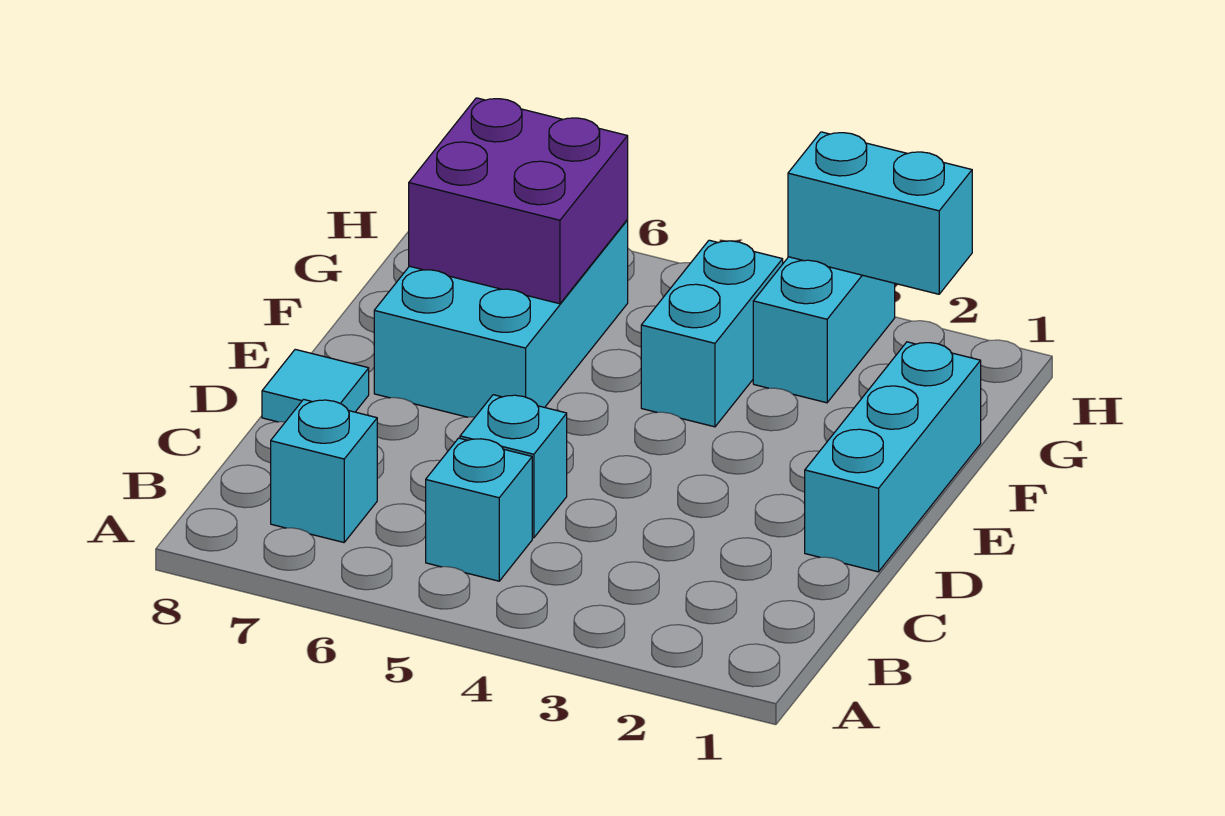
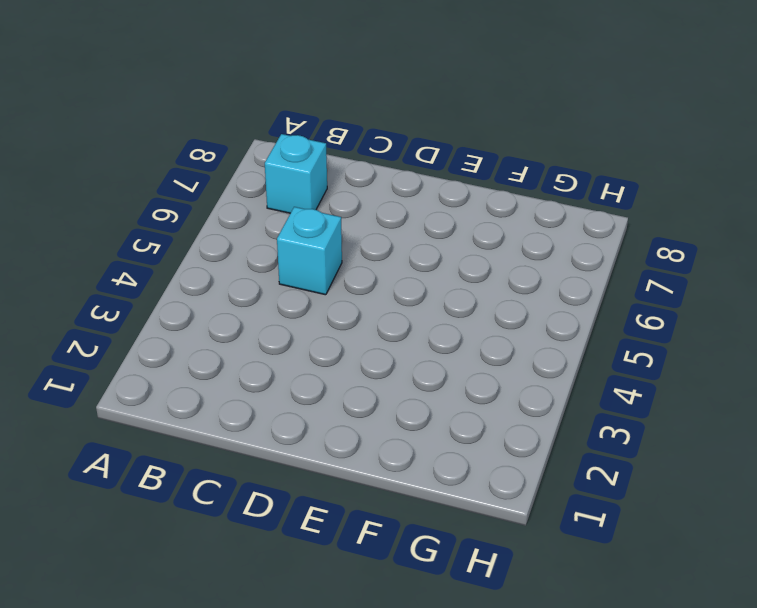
none -> cyan 1x1 brick [426,438,532,581]
none -> cyan 1x3 brick [805,342,981,572]

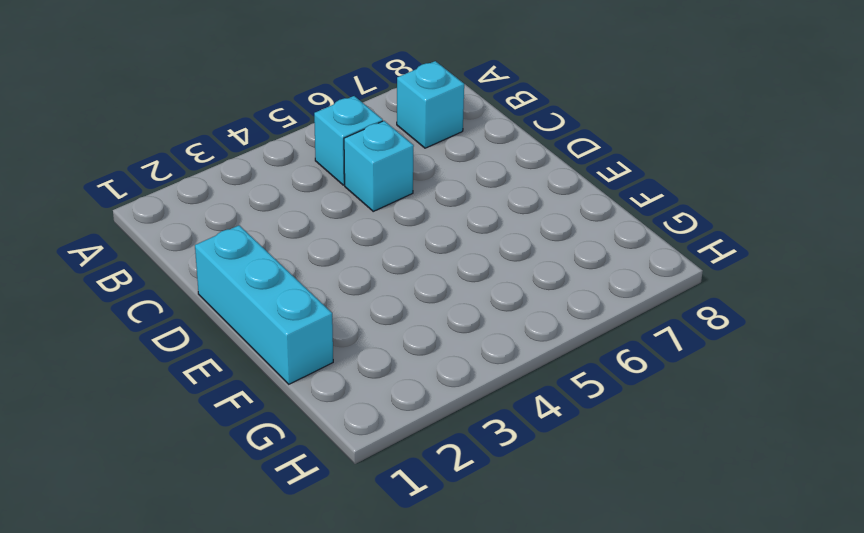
none -> cyan 1x1 tile [262,349,369,422]
none -> cyan 2x3 brick [374,220,628,417]

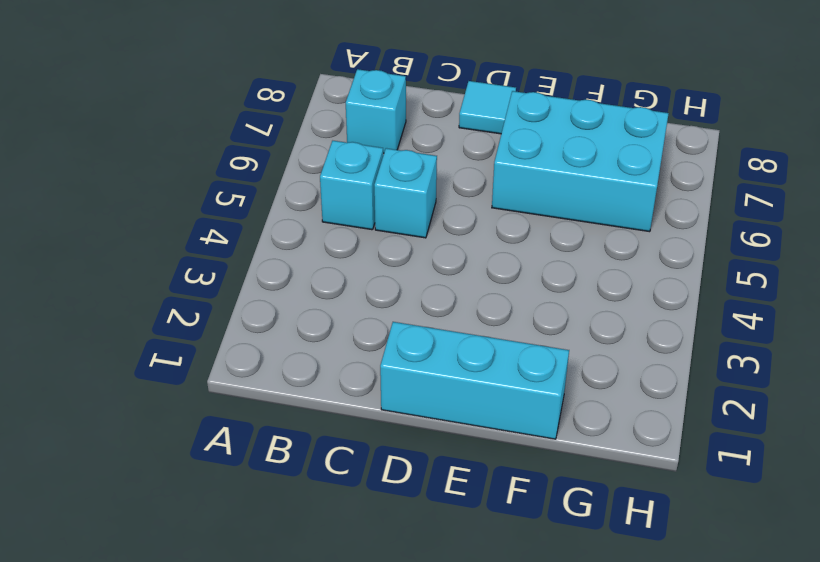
none -> cyan 1x2 brick [641,240,783,427]
none -> cyan 1x2 brick [753,257,895,403]

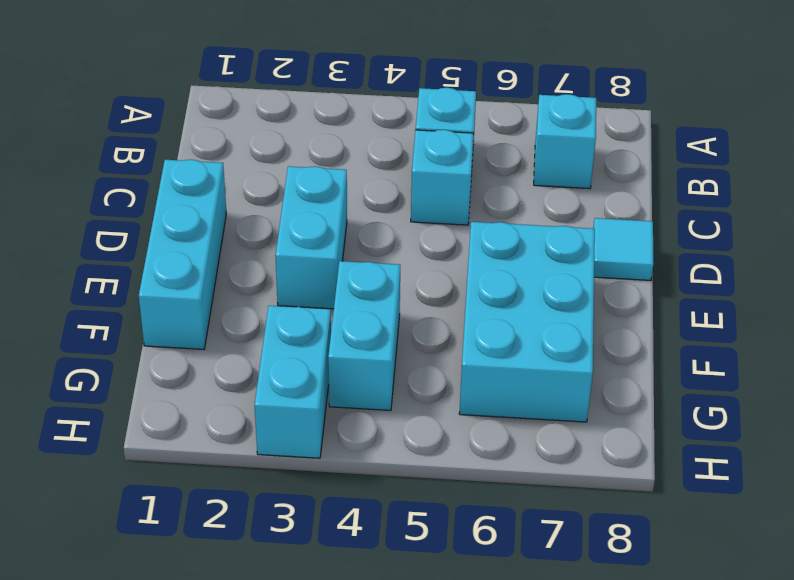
cyan 1x2 brick [275,166,347,309] -> cyan 1x2 brick turned to [788,132,972,294]
none -> purple 2x2 brick [409,98,628,304]

